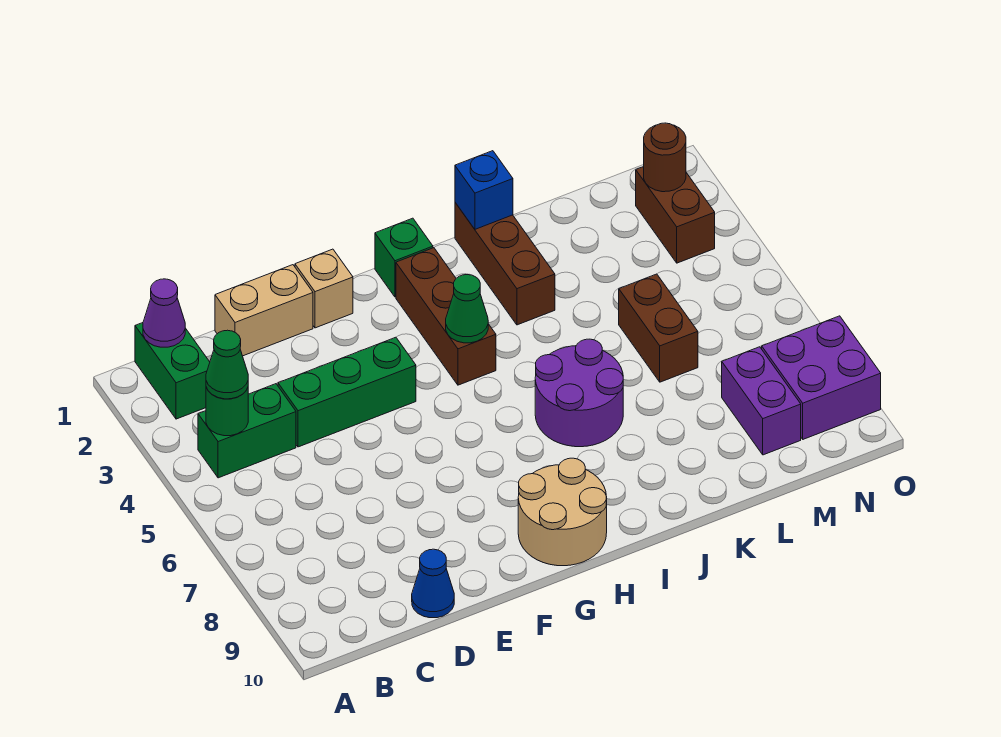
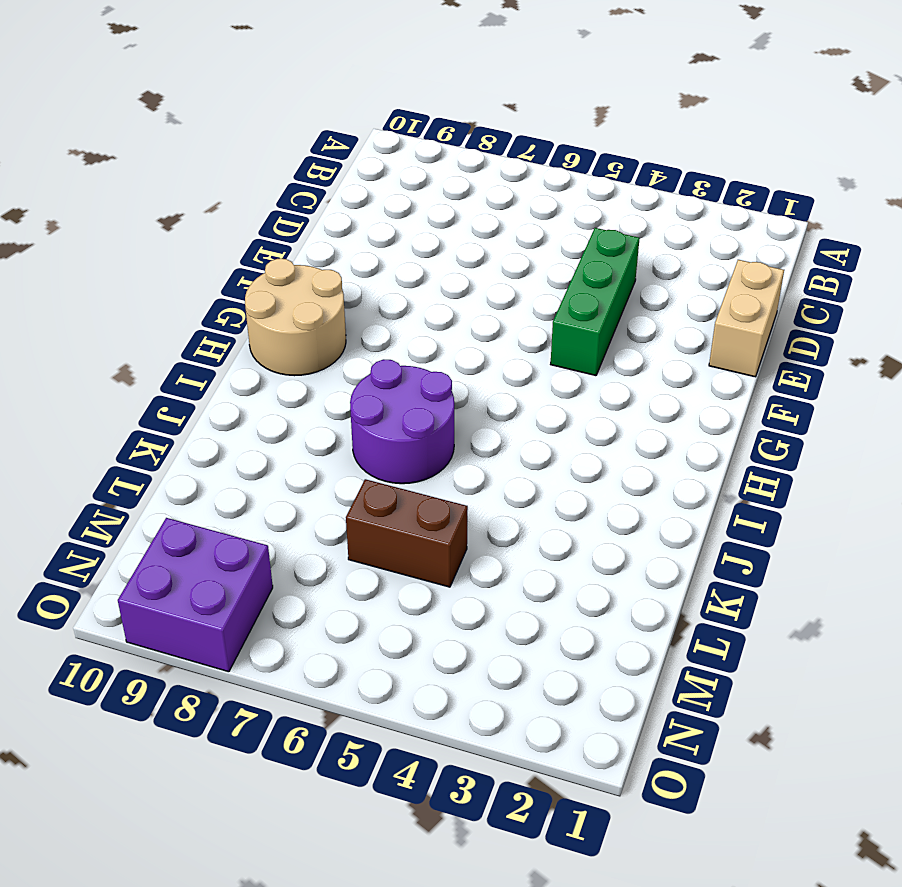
none -> green 1x2 brick [135,323,210,419]
none -> green 1x2 brick [198,384,296,478]
none -> blue 1x1 cone [412,549,454,618]

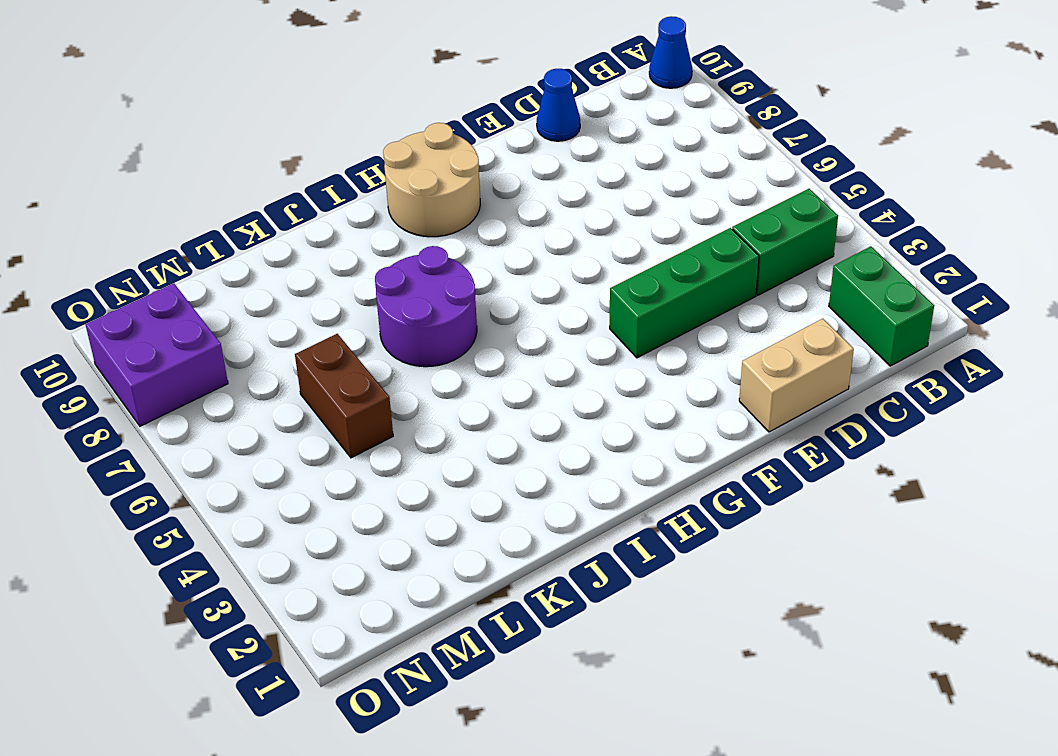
blue 1x1 cone [649,16,692,88] -> none
none -> tan 1x1 brick [295,249,353,328]
none -> green 1x1 brick [375,218,433,297]
none -> brown 1x3 brick [396,248,496,385]

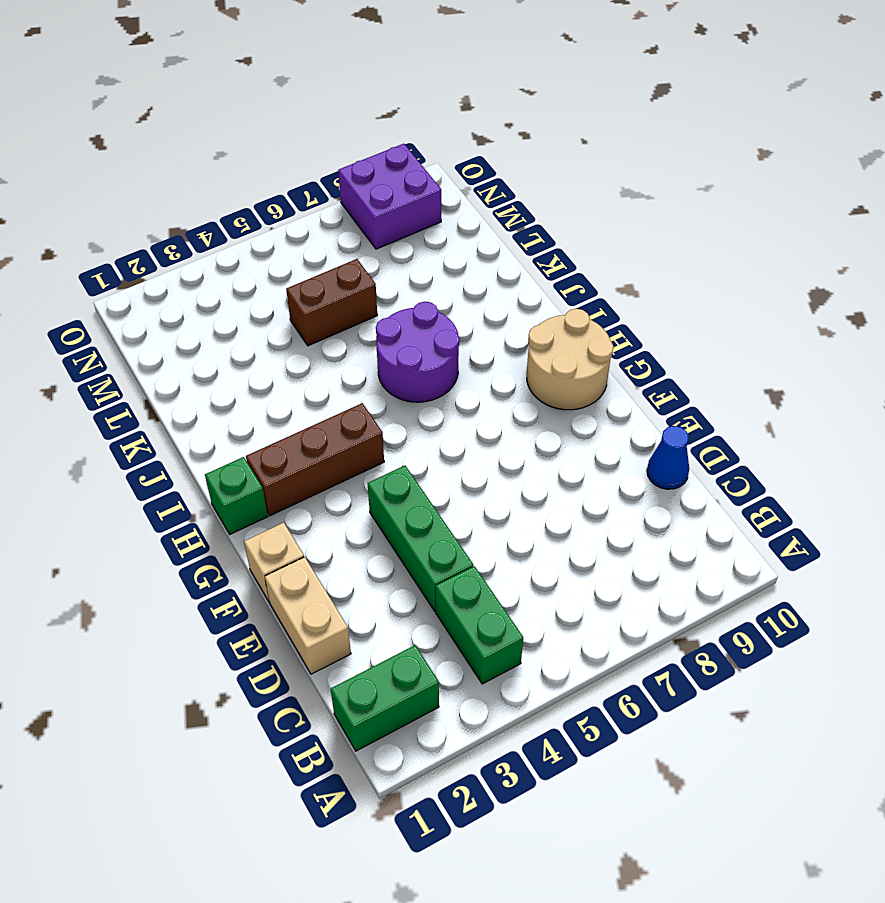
none -> brown 1x3 brick [455,203,555,325]
none -> purple 1x2 brick [722,347,801,455]
none -> brown 1x2 brick [636,167,715,263]

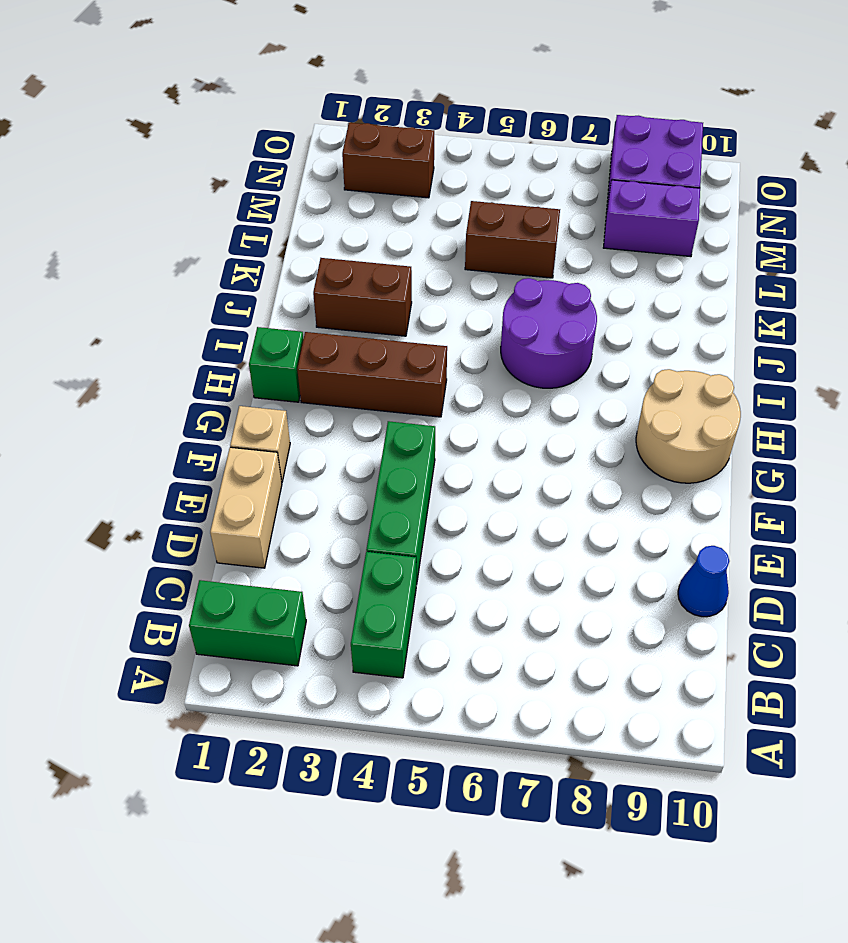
brown 1x2 brick [313,258,412,336] -> brown 1x3 brick [455,203,555,325]
none -> purple 1x1 cone [143,279,185,347]
none -> green 1x1 round brick [206,387,248,436]
none -> green 1x1 cone [446,275,488,343]

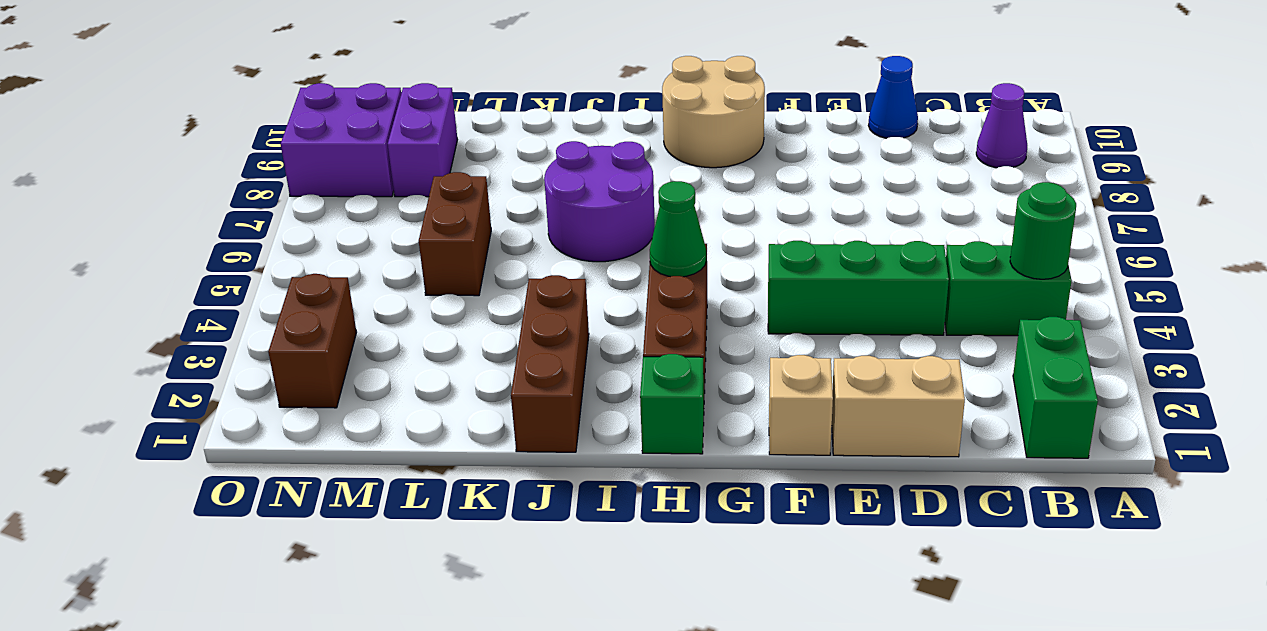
purple 1x1 cone [976,83,1027,168] -> purple 1x1 cone moved to [143,279,185,347]
none -> blue 1x1 brick [455,151,513,229]
none -> brown 1x1 round brick [644,123,686,192]
none -> green 1x1 cone [206,330,248,399]

